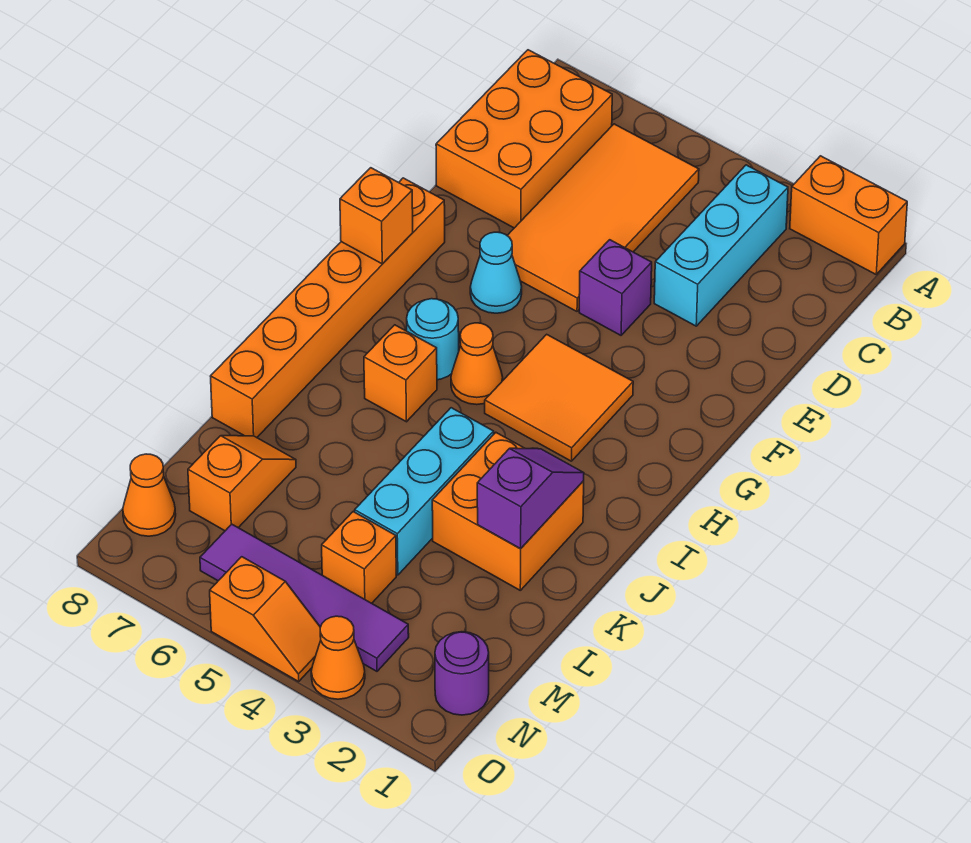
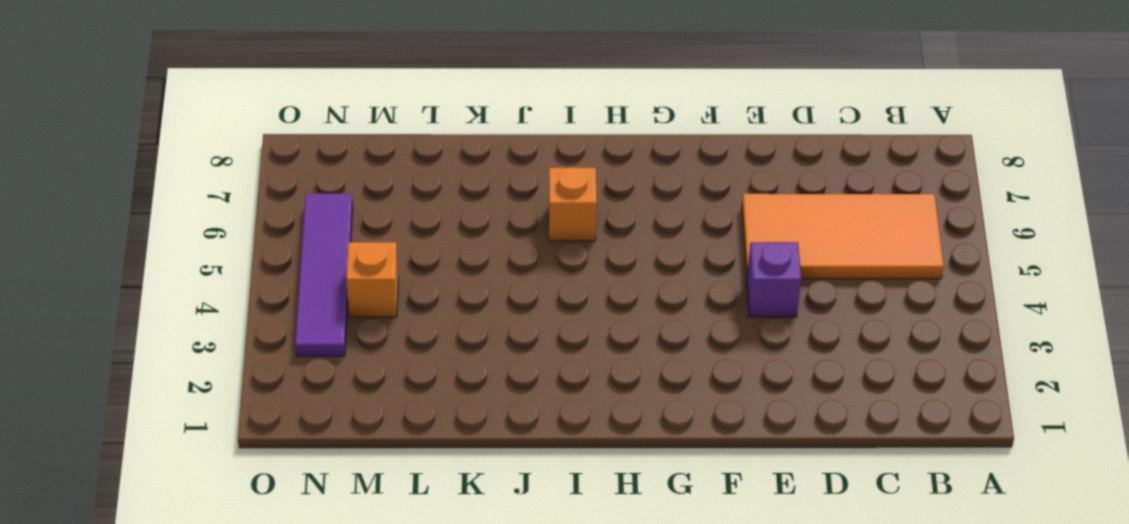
none -> orange 1x2 brick [790,156,907,274]
none -> cyan 1x3 brick [654,165,788,326]
none -> orange 2x3 brick [436,50,612,228]

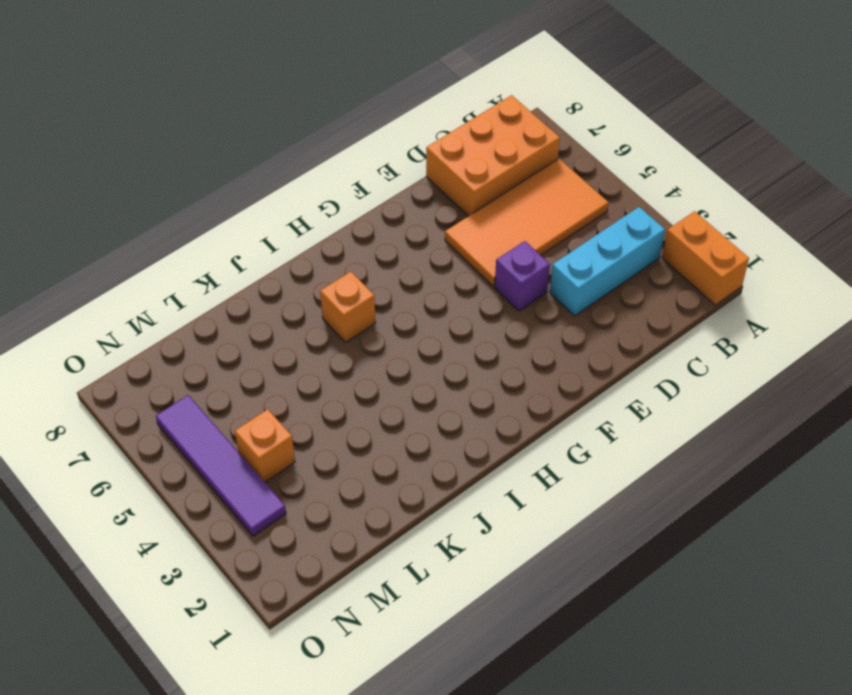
none -> cyan 1x1 cone [470,232,522,313]
none -> orange 1x6 brick [211,178,445,437]
none -> orange 2x2 tile [485,334,633,461]

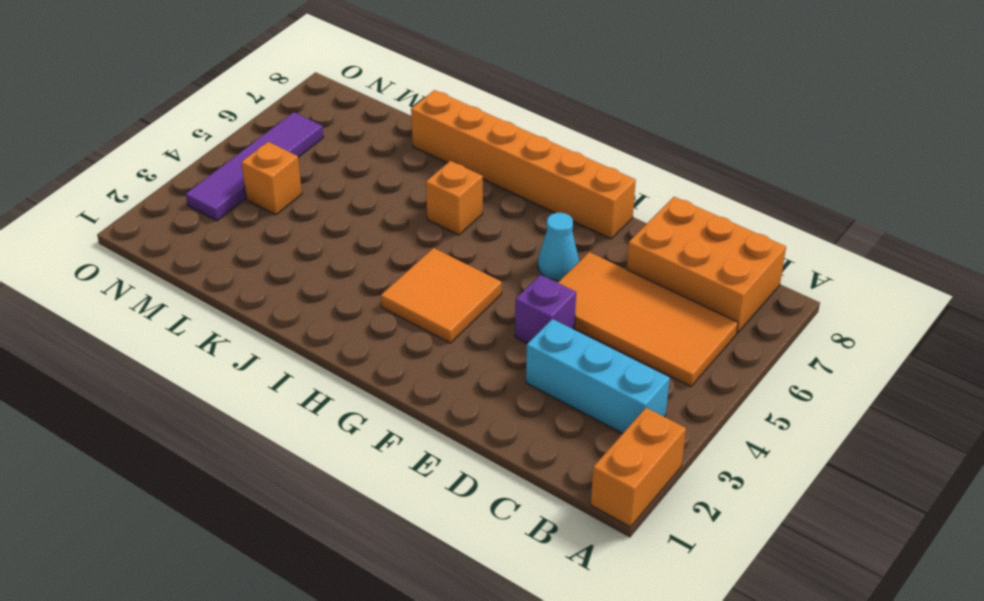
none -> orange 1x1 cone [451,323,503,405]
none -> cyan 1x1 round brick [407,299,459,380]
none -> orange 2x2 brick [432,433,584,590]

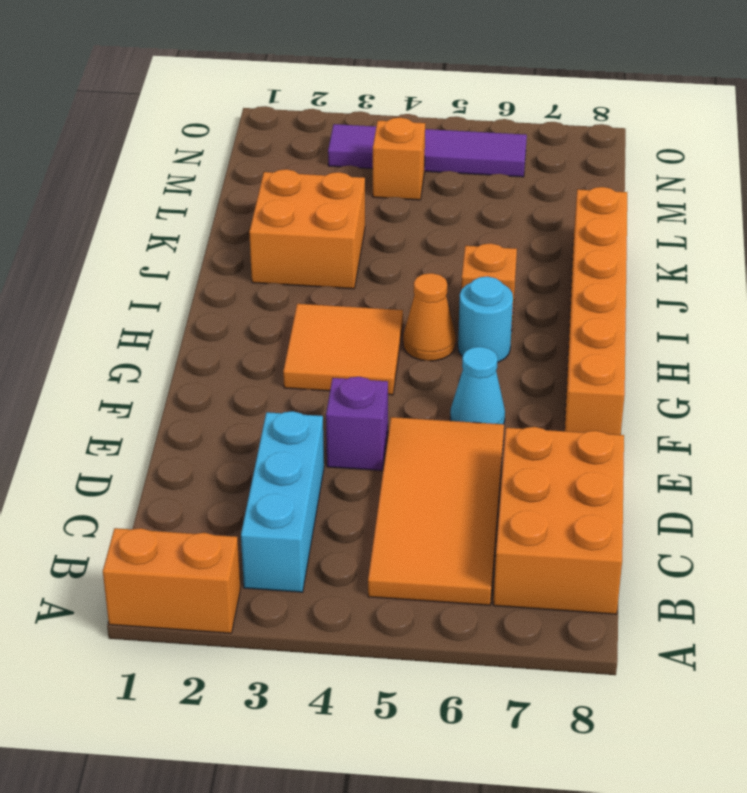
none -> cyan 1x3 brick [355,408,494,575]
none -> orange 1x2 slope [188,436,296,531]
none -> purple 1x1 round brick [435,632,489,715]

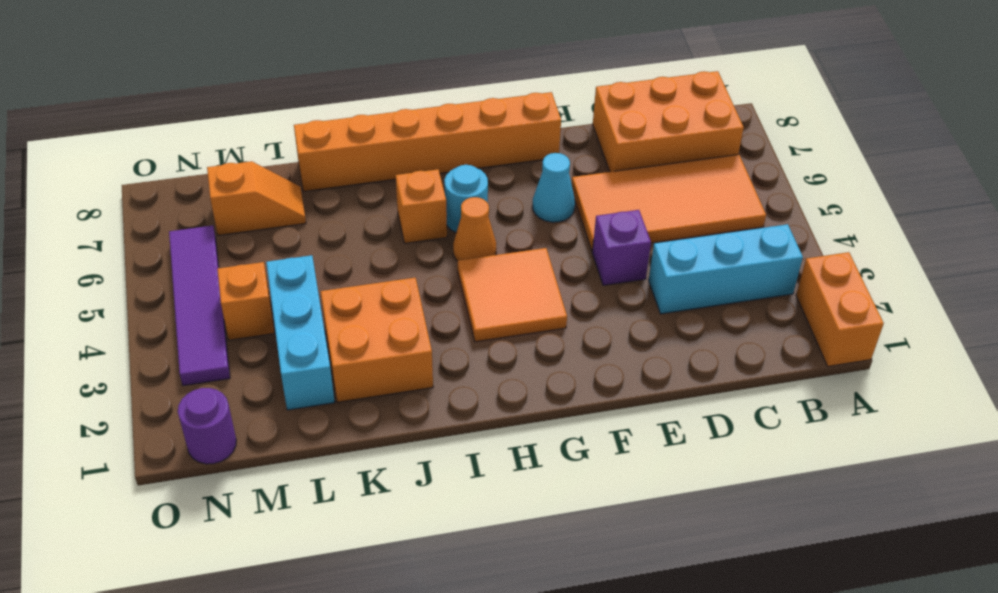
cyan 1x3 brick [266,255,335,410] -> cyan 1x3 brick turned to [355,408,494,575]
none -> orange 1x1 cone [123,454,176,536]
none -> orange 1x1 cone [311,616,365,699]
none -> orange 1x2 slope [210,557,321,681]

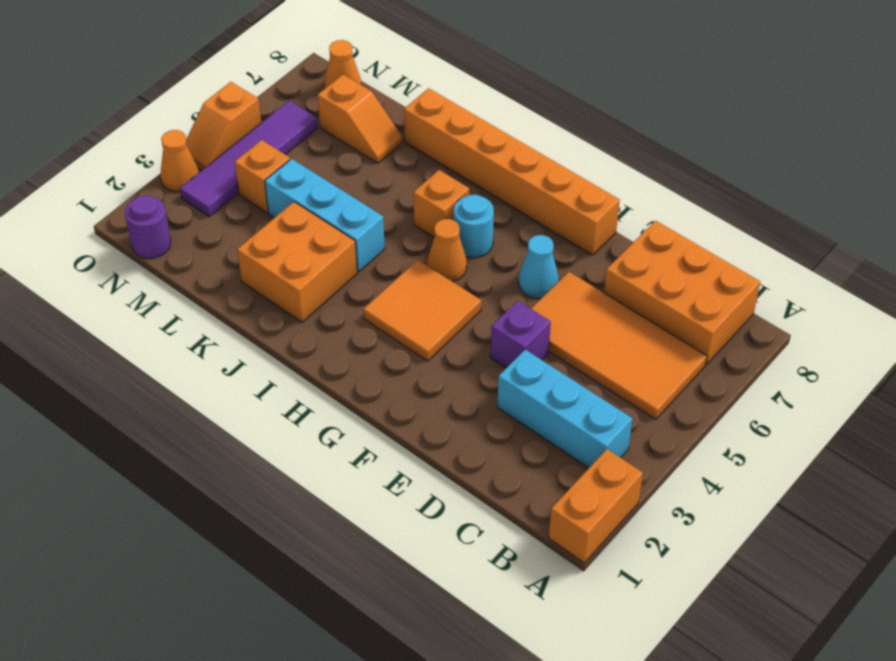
none -> orange 1x1 brick [340,168,413,264]
none -> purple 1x2 slope [477,448,584,549]

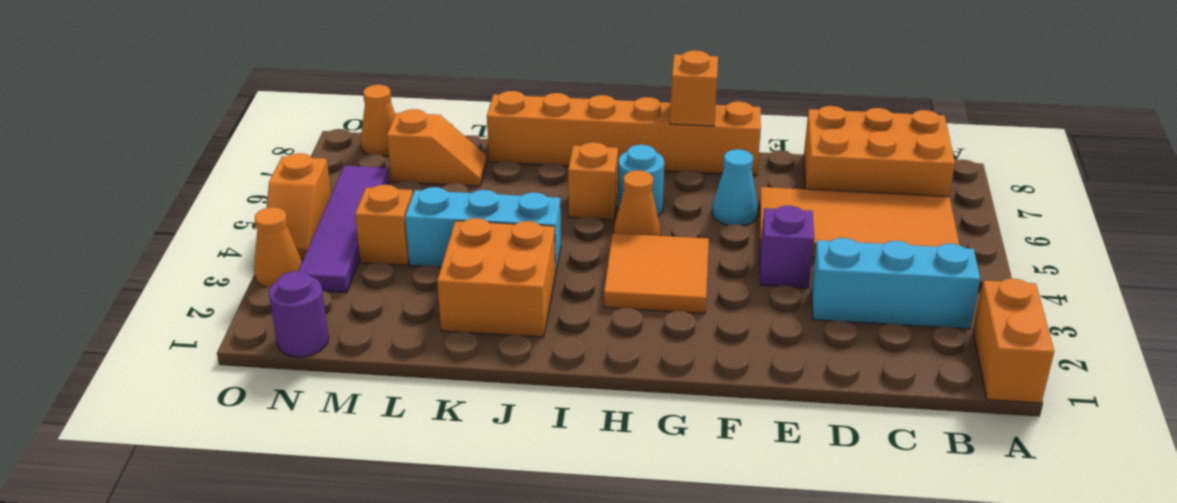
none -> purple 1x2 slope [477,448,584,549]

